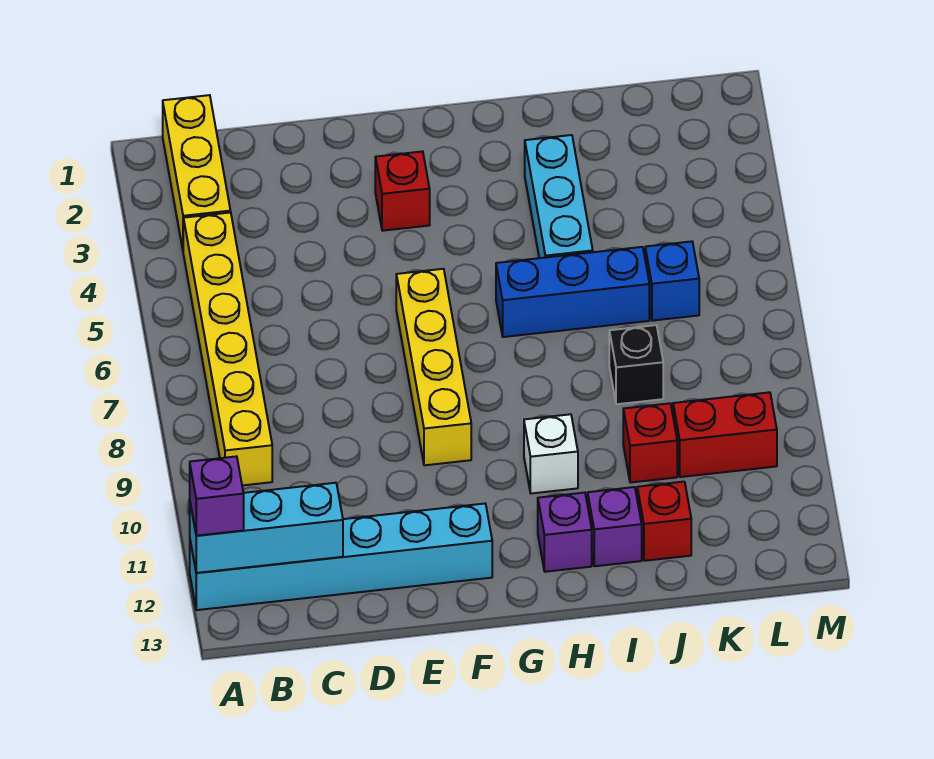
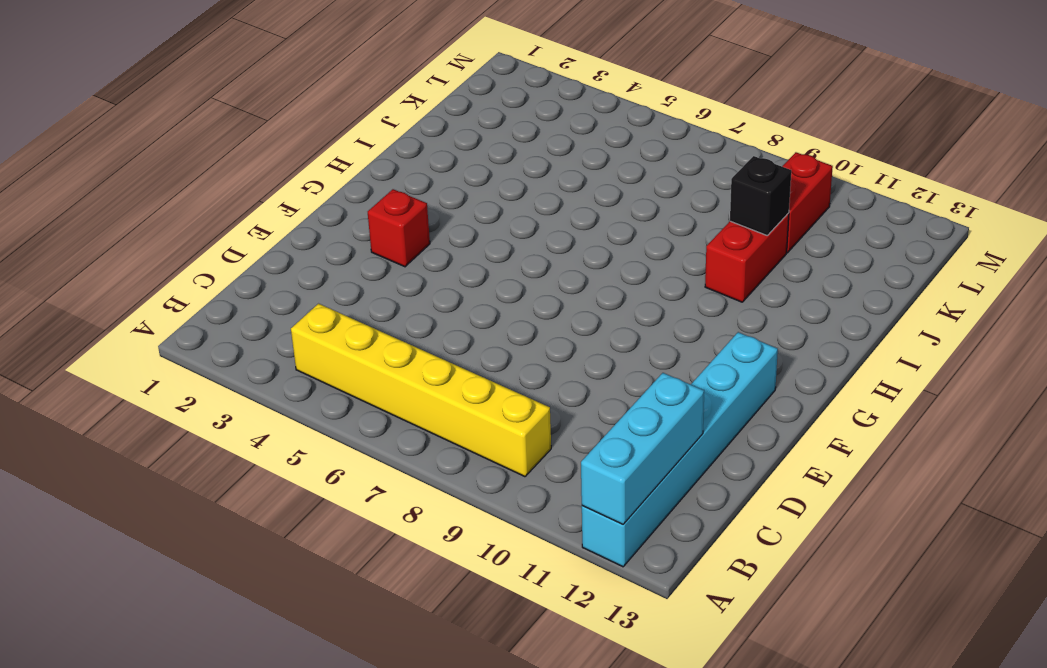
red 1x2 brick [705,213,789,302] -> red 1x1 brick [623,403,677,483]
black 1x1 brick [730,156,791,236] -> black 1x1 brick moved to [609,325,663,404]
none -> yellow 1x3 brick [163,95,230,249]
none -> yellow 1x4 brick [396,269,471,465]
none -> blue 1x3 brick [496,247,649,337]

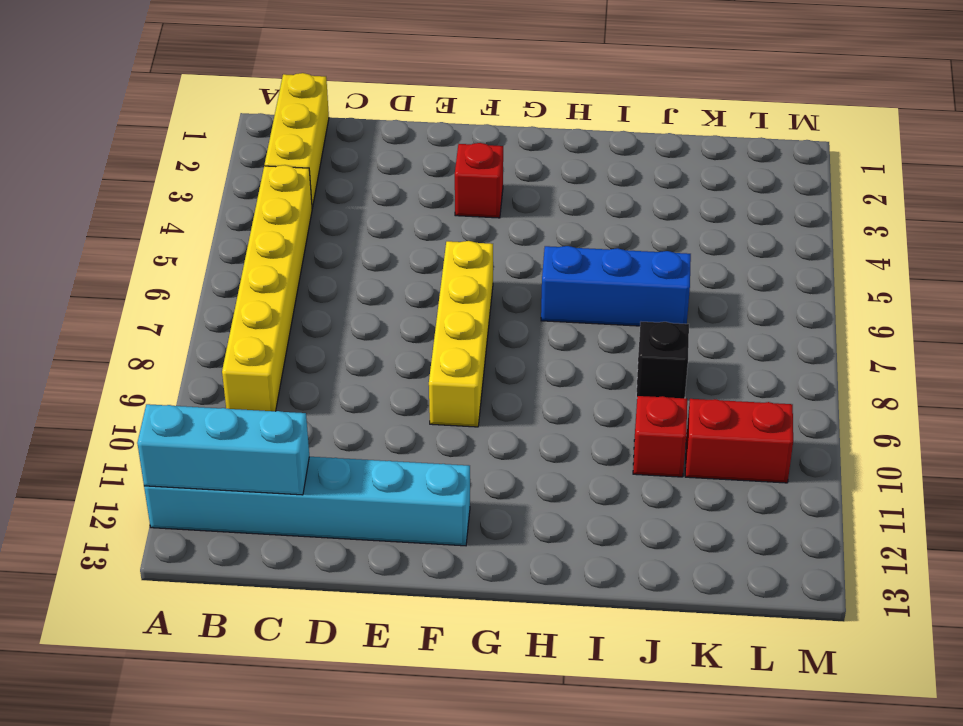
none -> white 1x1 brick [524,414,578,493]
none -> purple 1x1 brick [538,493,592,572]
none -> cyan 1x3 brick [525,135,593,258]

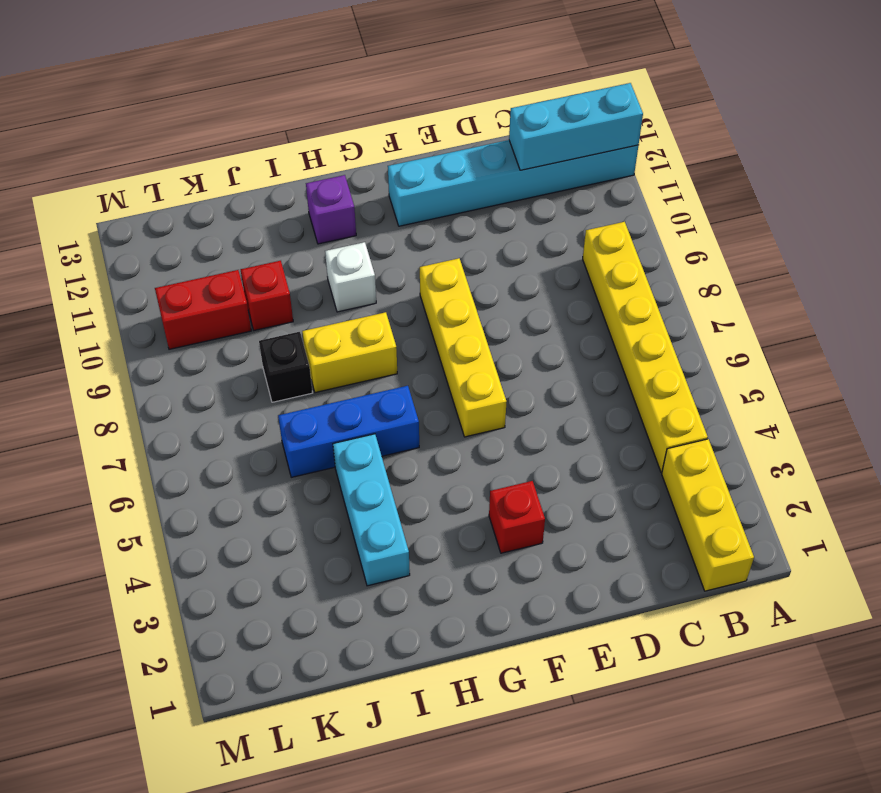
yellow 1x2 brick [302,312,397,393] -> none
none -> purple 1x1 brick [588,487,642,566]
none -> red 1x1 brick [637,482,691,561]
none -> blue 1x1 brick [645,241,699,321]

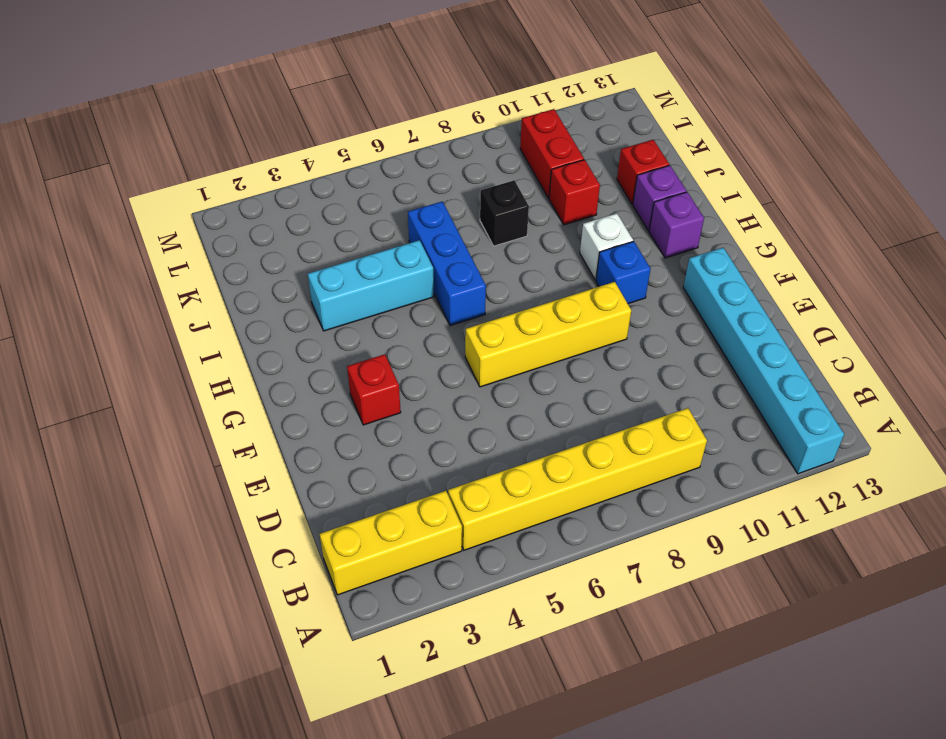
blue 1x1 brick [596,241,650,304] -> blue 1x1 brick moved to [645,241,699,321]
none -> cyan 1x3 brick [190,483,343,573]
none -> purple 1x1 brick [190,456,244,536]

